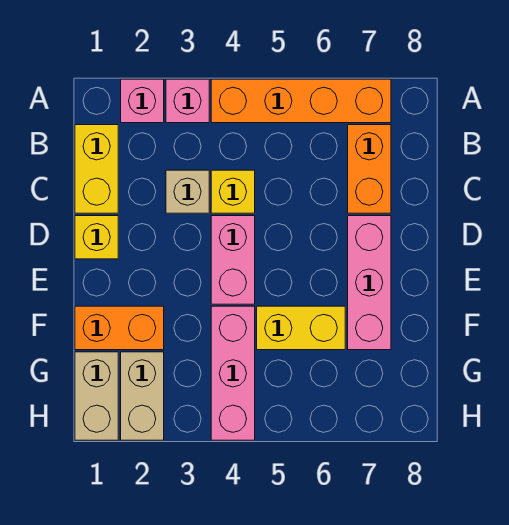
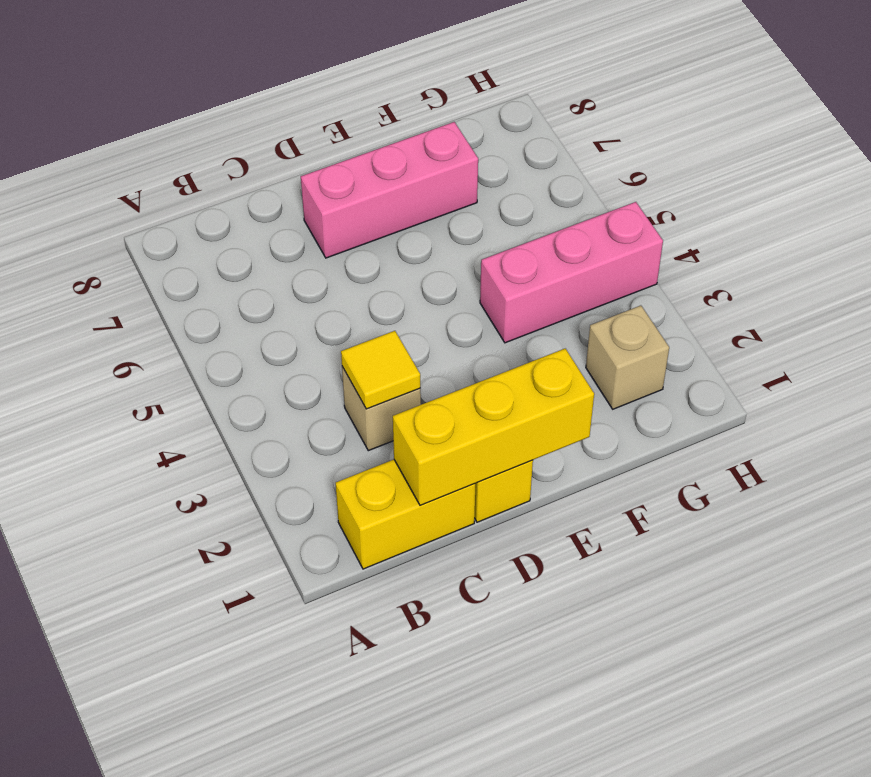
yellow 1x3 brick [393,349,594,506] -> none
yellow 1x1 tile [341,331,420,409] -> none
tan 1x1 brick [586,306,669,409] -> tan 1x2 brick [121,352,164,440]
none -> pink 1x1 brick [121,79,164,123]
none -> pink 1x1 brick [166,79,209,123]
none -> orange 1x4 brick [211,79,391,123]

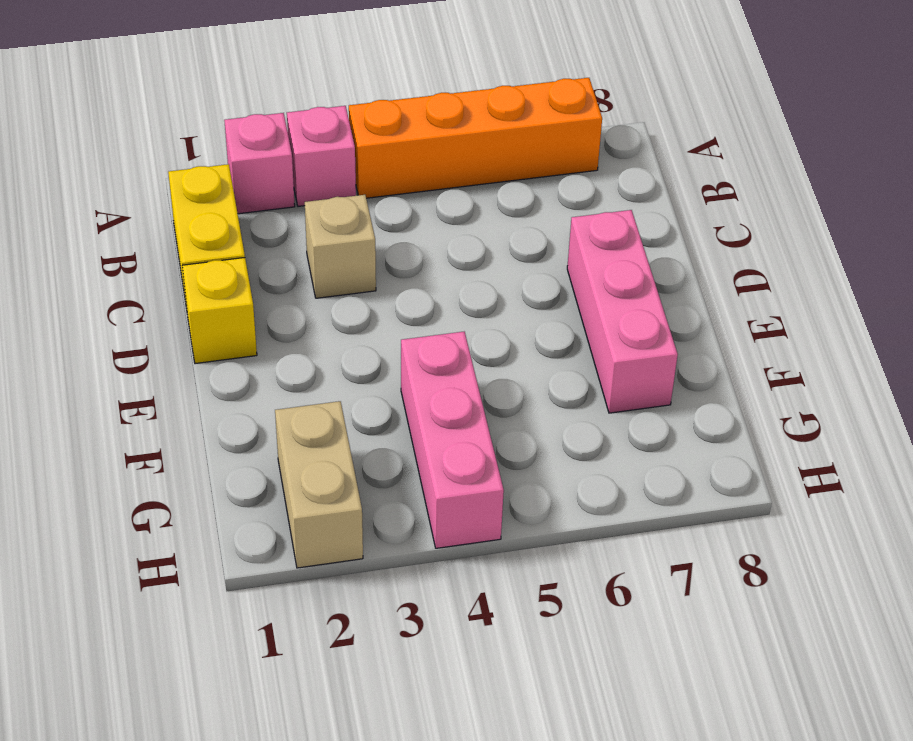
none -> orange 1x2 brick [348,125,391,213]
none -> yellow 1x1 brick [211,170,255,213]
none -> pink 1x2 brick [211,216,255,304]

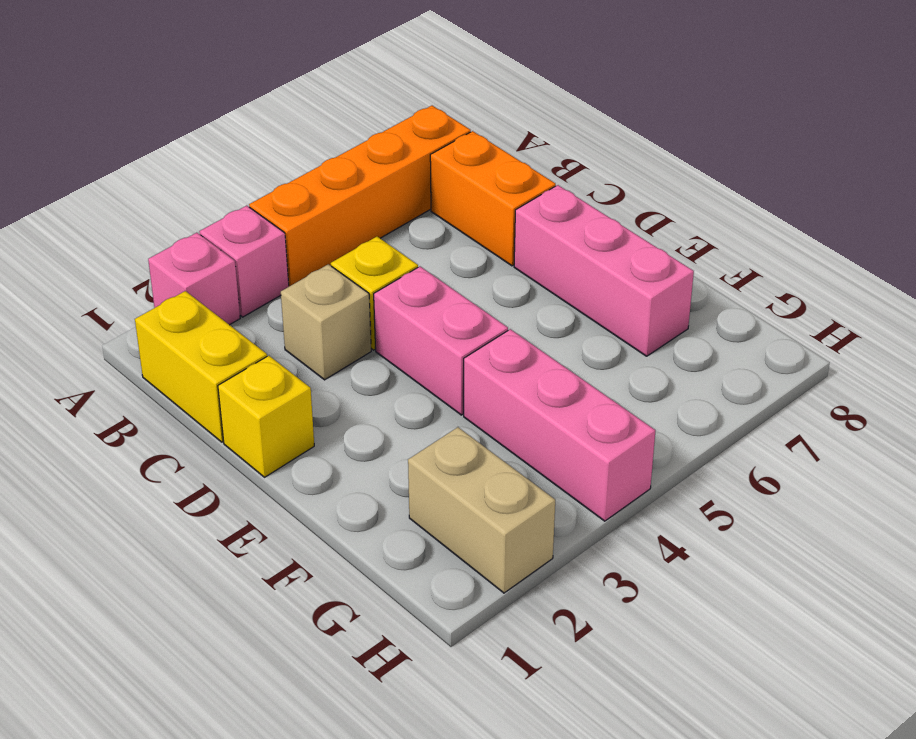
none -> orange 1x2 brick [75,306,164,350]
none -> yellow 1x2 brick [257,306,345,350]
none -> tan 1x2 brick [75,352,118,440]

